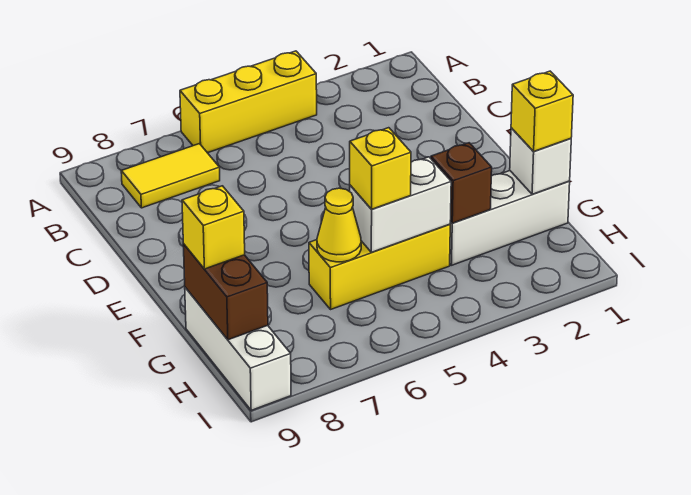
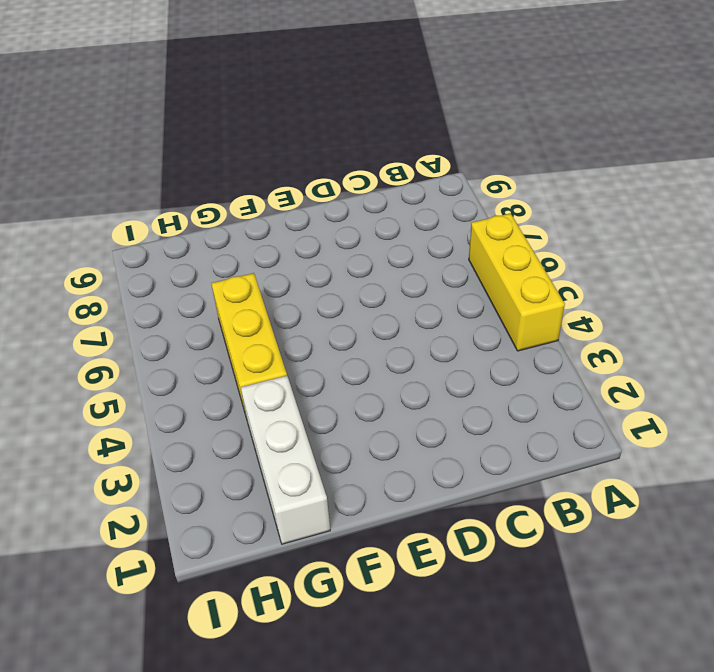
none -> yellow 1x2 tile [121,144,220,208]
none -> white 1x3 brick [185,287,291,410]
none -> white 1x1 brick [510,128,571,194]

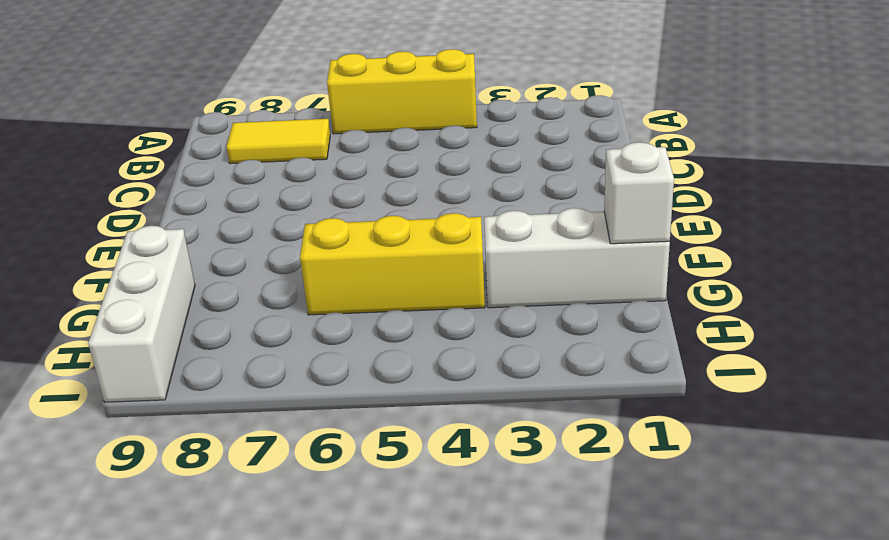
none -> brown 1x1 brick [431,143,492,223]
none -> white 1x2 brick [350,157,451,252]
none -> yellow 1x1 cone [317,188,361,262]

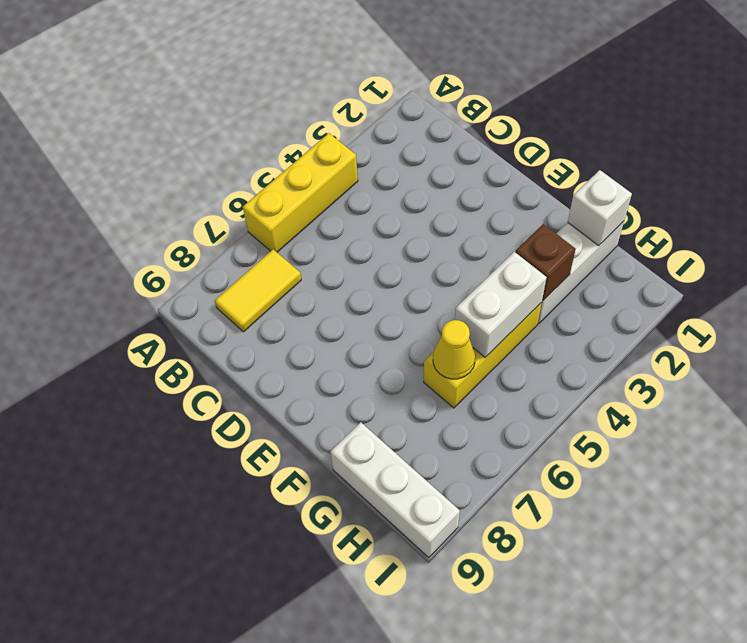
none -> brown 1x2 brick [183,244,268,340]
none -> yellow 1x1 brick [511,71,573,151]
none -> yellow 1x1 brick [350,128,411,209]

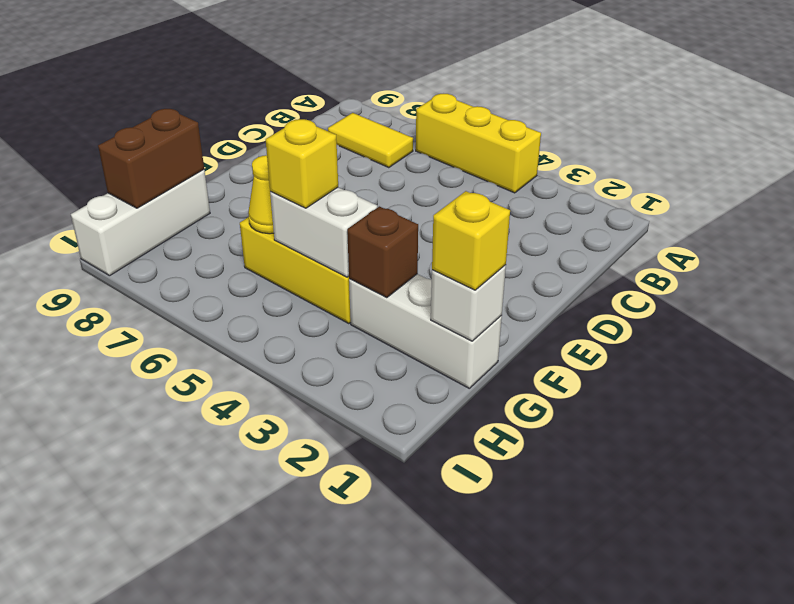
none -> yellow 1x1 brick [182,186,245,269]

